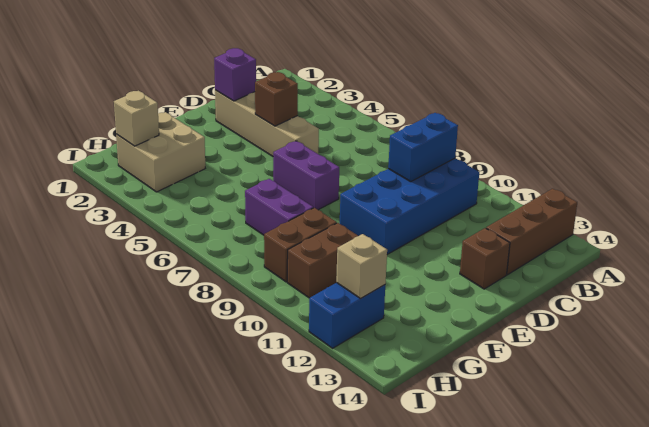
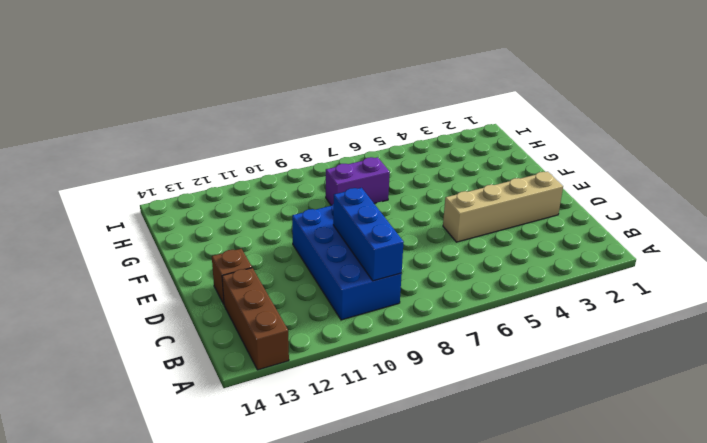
blue 1x3 brick [333,188,404,281] -> blue 1x2 brick [388,113,458,182]
none -> purple 1x2 brick [273,141,339,210]
none -> tan 2x2 brick [116,112,205,192]
none -> brown 1x2 brick [264,208,337,282]

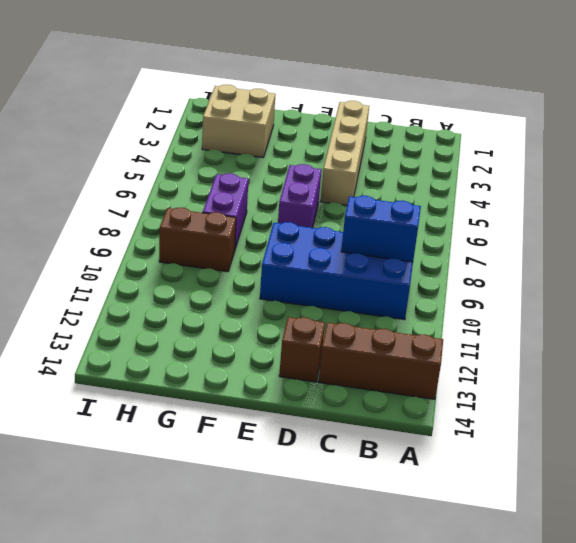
none -> brown 1x2 brick [287,223,358,298]
none -> blue 1x2 brick [309,283,385,348]
none -> purple 1x1 brick [214,48,256,101]

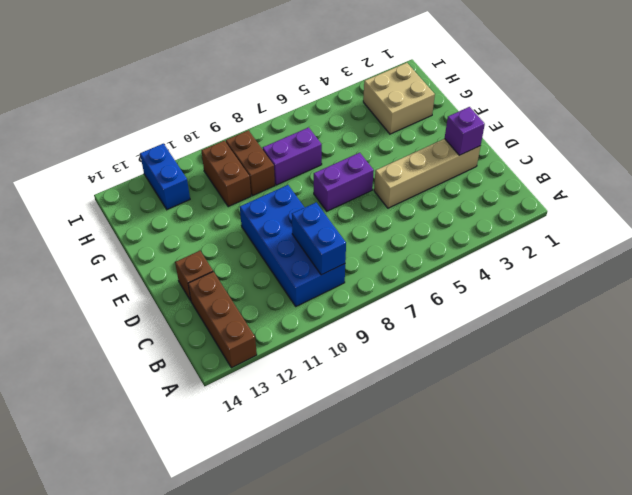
none -> brown 1x1 brick [255,72,298,126]
none -> tan 1x1 brick [114,91,159,146]
none -> tan 1x1 brick [336,234,387,298]

